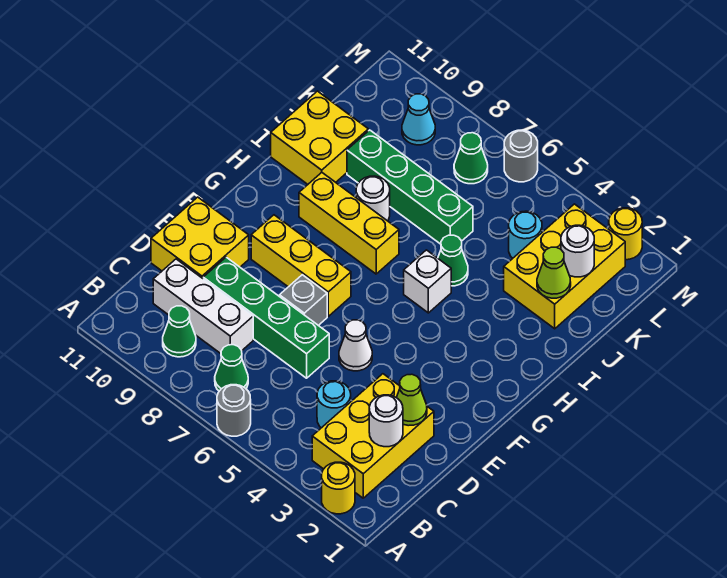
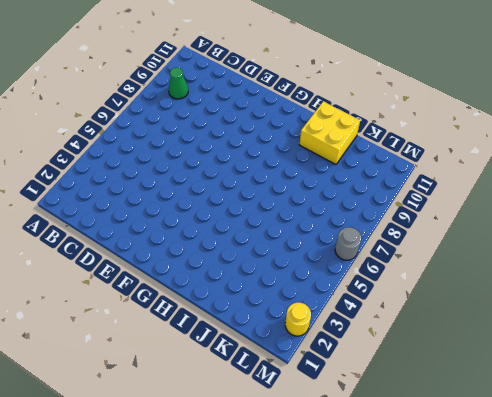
none -> yellow 1x1 round brick [322,462,355,514]
none -> grey 1x1 round brick [217,385,251,436]
none -> yellow 2x3 brick [312,374,434,498]

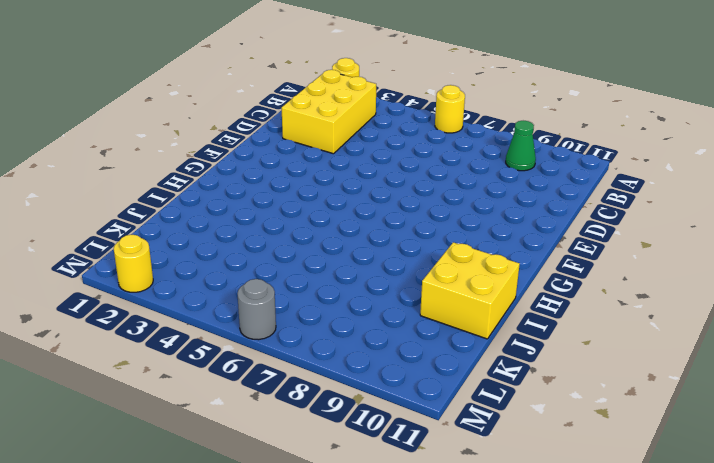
yellow 1x1 round brick [435,85,465,133] -> grey 1x1 round brick [217,385,251,436]
none -> green 1x1 cone [215,345,248,391]
none -> cyan 1x1 round brick [317,381,351,428]
none -> white 1x3 brick [153,259,253,354]

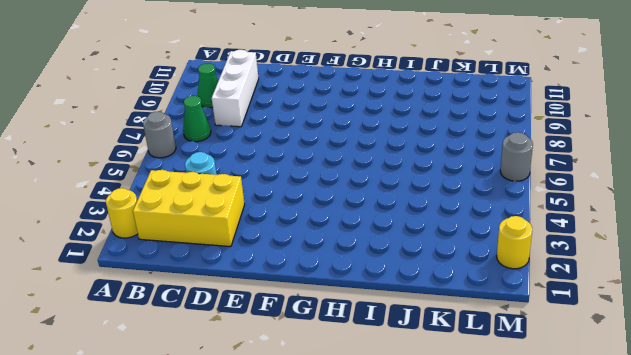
none -> green 1x4 brick [203,257,329,378]
none -> yellow 2x2 brick [151,197,249,278]
none -> white 1x1 cone [339,320,372,371]

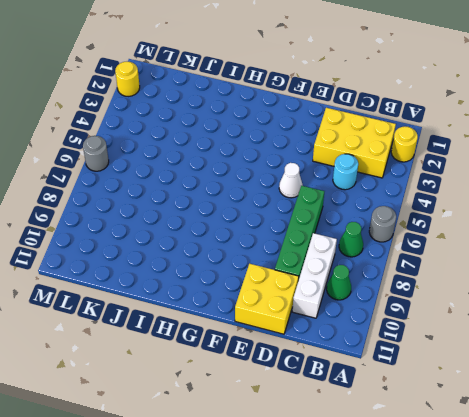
none -> grey 1x1 brick [280,275,327,325]
none -> yellow 1x3 brick [251,215,351,316]
none -> white 1x1 brick [404,250,451,313]

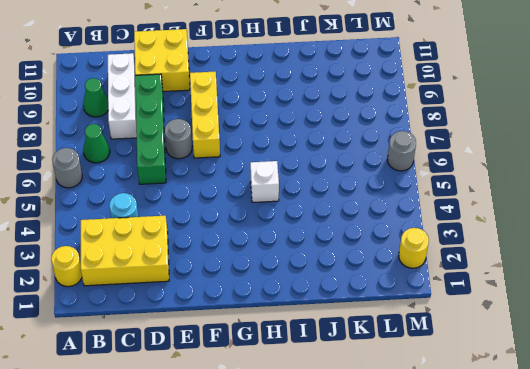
grey 1x1 round brick [164,119,192,159] -> grey 1x1 brick [280,275,327,325]
none -> white 1x1 cone [339,320,372,371]
none -> yellow 1x3 brick [299,173,399,274]
none -> green 1x1 cone [438,235,468,286]

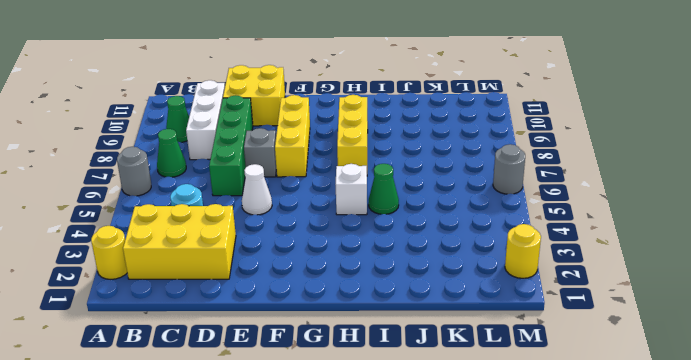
none -> white 1x1 round brick [356,176,390,221]
none -> yellow 2x2 brick [271,91,368,184]
none -> yellow 2x3 brick [504,204,625,329]

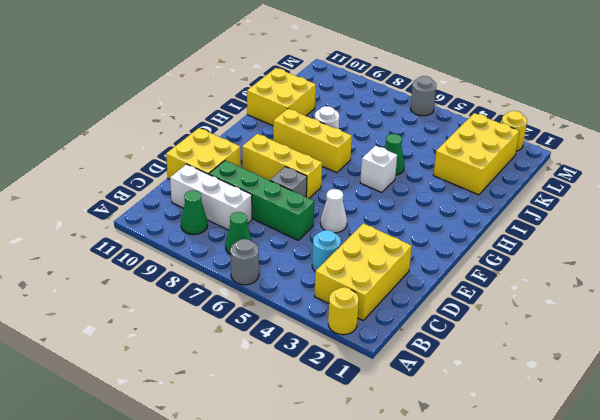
none -> green 1x4 brick [347,130,473,244]
none -> cyan 1x1 round brick [509,211,542,258]
none -> green 1x1 cone [454,133,488,184]

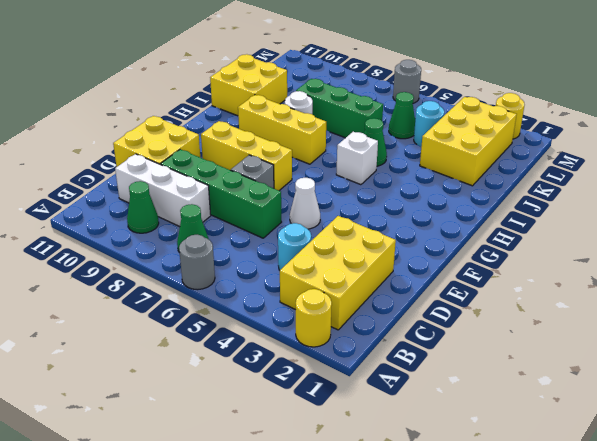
green 1x3 brick [296,79,383,138] -> green 1x4 brick [347,130,473,244]
green 1x1 cone [389,92,415,139] -> green 1x1 cone moved to [454,133,488,184]
none -> cyan 1x1 cone [402,94,435,145]
none -> white 1x1 round brick [369,395,403,447]
none -> lime 1x1 cone [396,374,427,426]

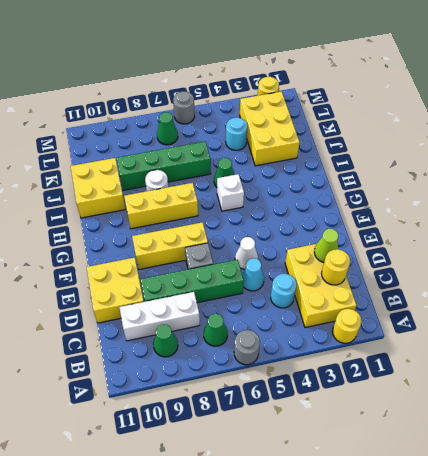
yellow 1x1 round brick [321,249,350,285] -> white 1x1 round brick [369,395,403,447]
cyan 1x1 cone [242,258,264,291] -> cyan 1x1 cone moved to [402,94,435,145]
none -> lime 1x1 cone [537,247,571,298]
none -> white 1x1 round brick [561,225,594,277]

